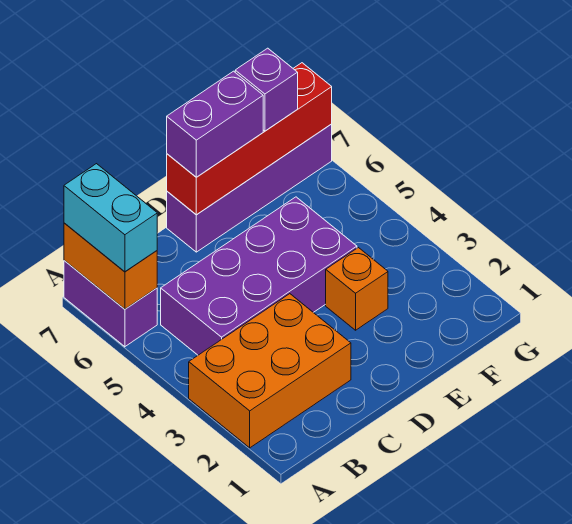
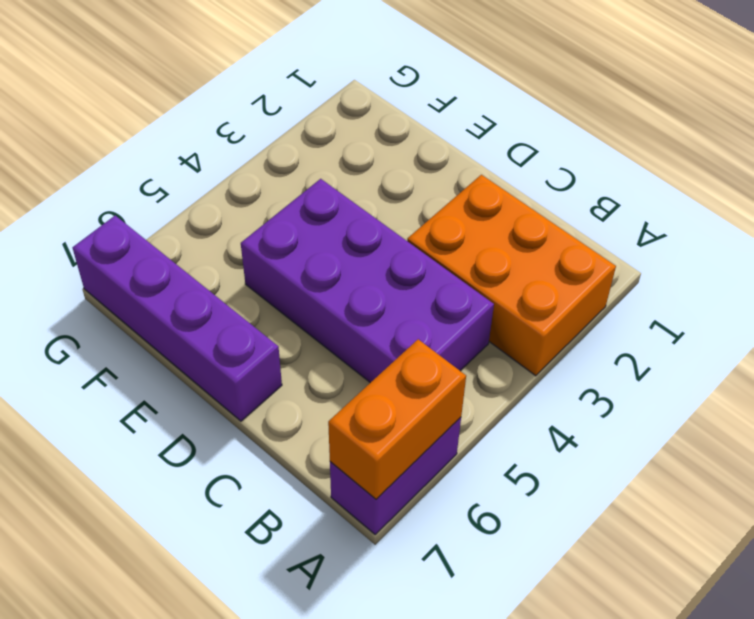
none -> orange 1x1 brick [326,248,388,330]
none -> red 1x4 brick [167,63,332,215]

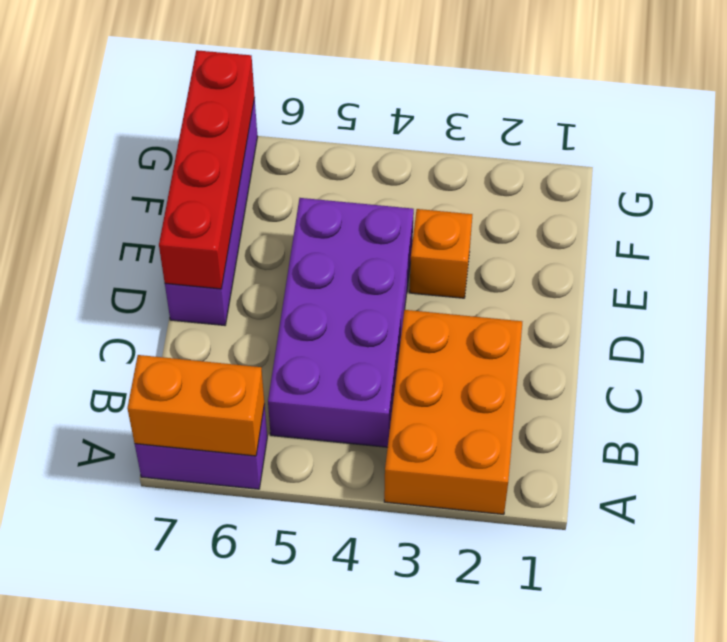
none -> cyan 1x2 brick [64,164,157,272]
none -> purple 1x2 brick [167,71,263,177]

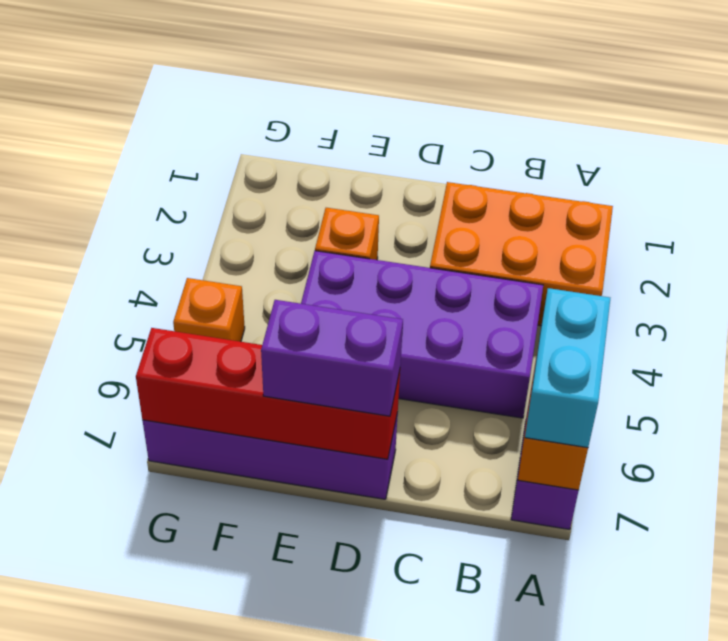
orange 1x1 brick [173,278,245,342] -> none
none -> purple 1x1 brick [235,48,298,131]

